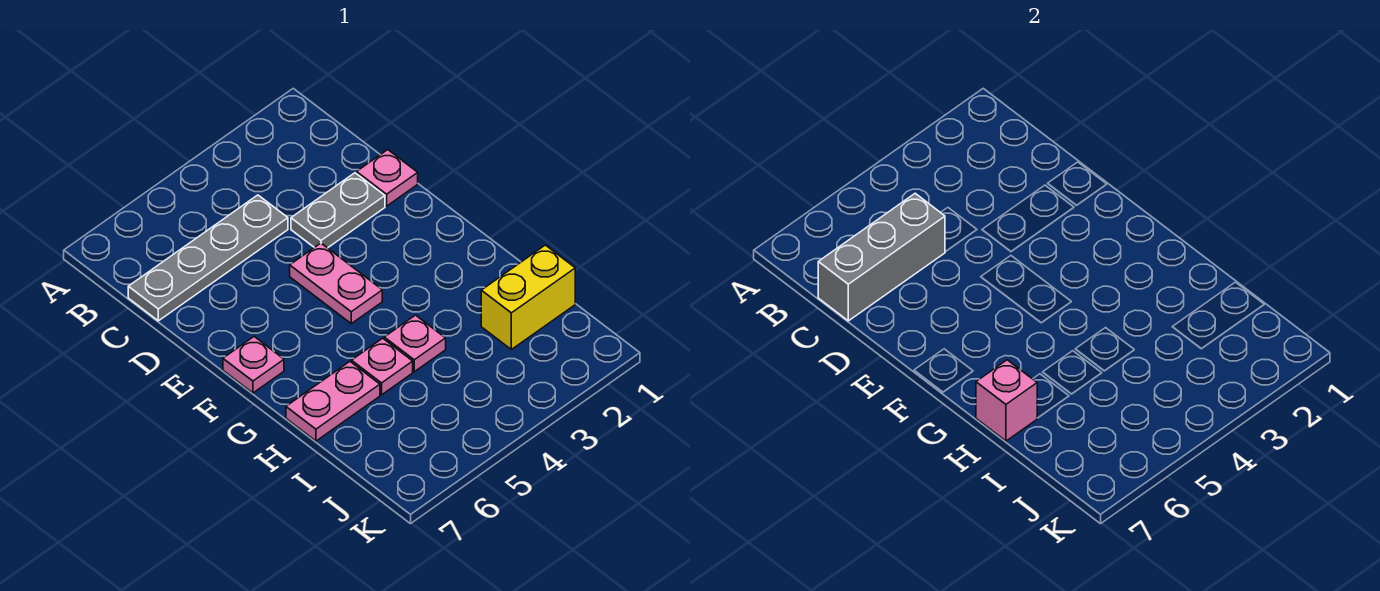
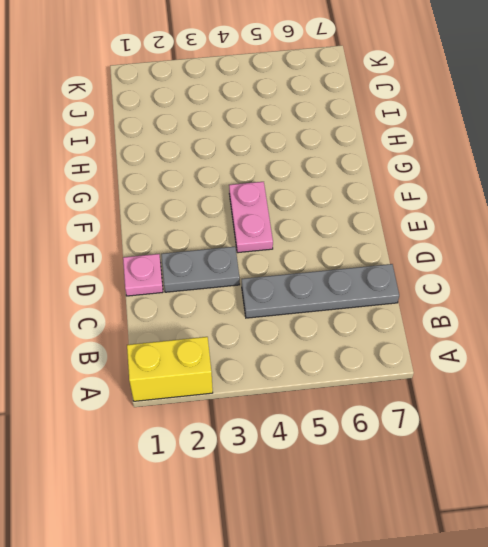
yellow 1x2 brick [127,337,213,401] -> yellow 1x2 brick moved to [481,245,575,349]
none -> pink 1x1 plate [223,337,284,393]
none -> pink 1x1 plate [384,315,446,372]

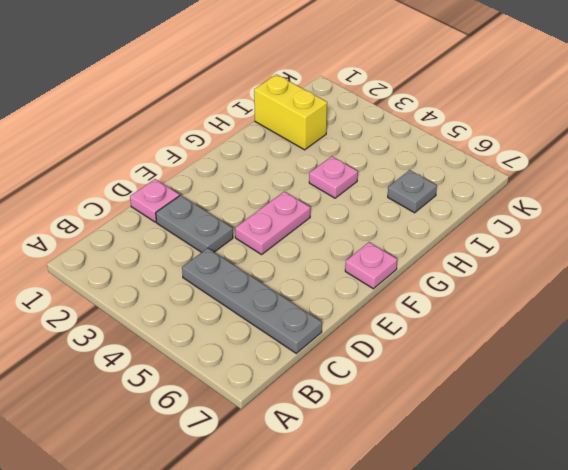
grey 1x1 plate [388,170,437,213] -> none
none -> pink 1x1 plate [352,338,413,395]
none -> pink 1x2 plate [286,362,380,441]

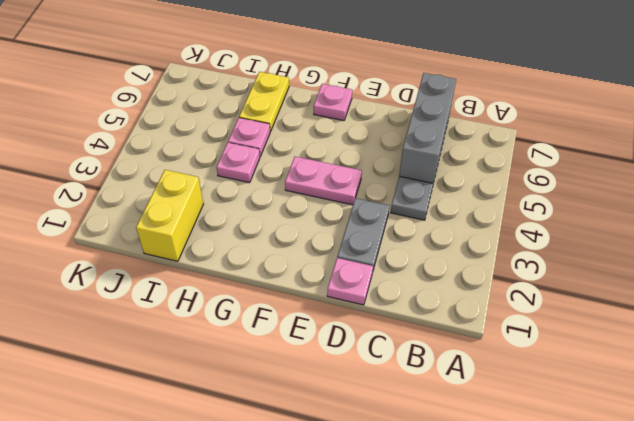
yellow 1x2 plate [239,72,289,132] -> pink 1x2 plate [286,362,380,441]
none -> pink 1x1 brick [976,360,1037,441]

